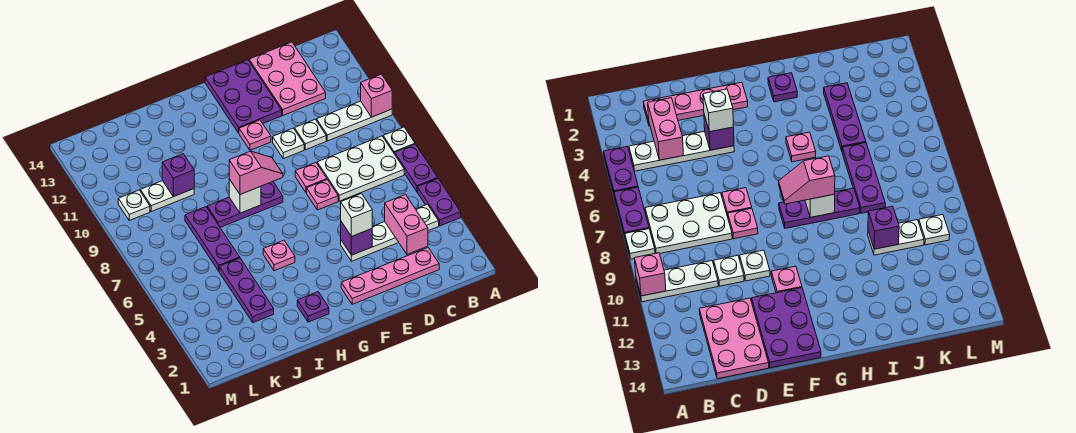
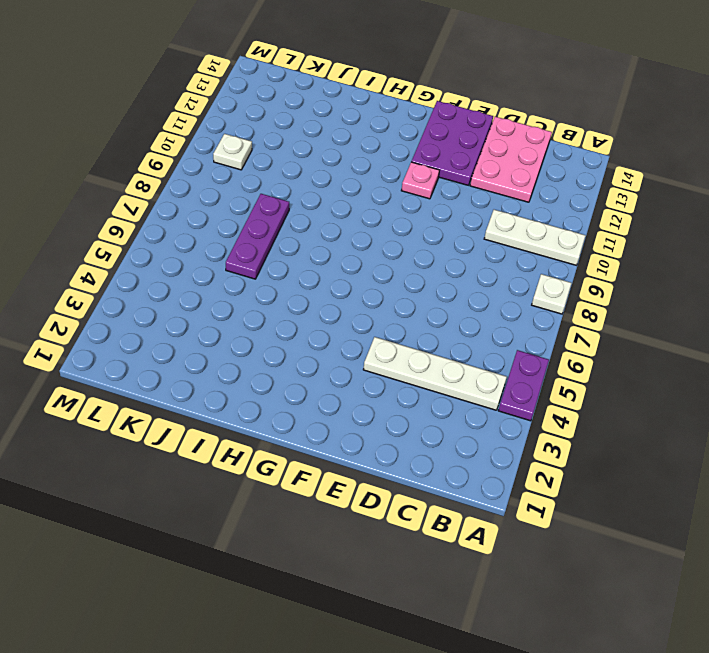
none -> purple 1x2 plate [395,144,438,191]
none -> white 2x3 plate [317,136,404,201]
none -> pink 1x4 plate [341,248,439,304]

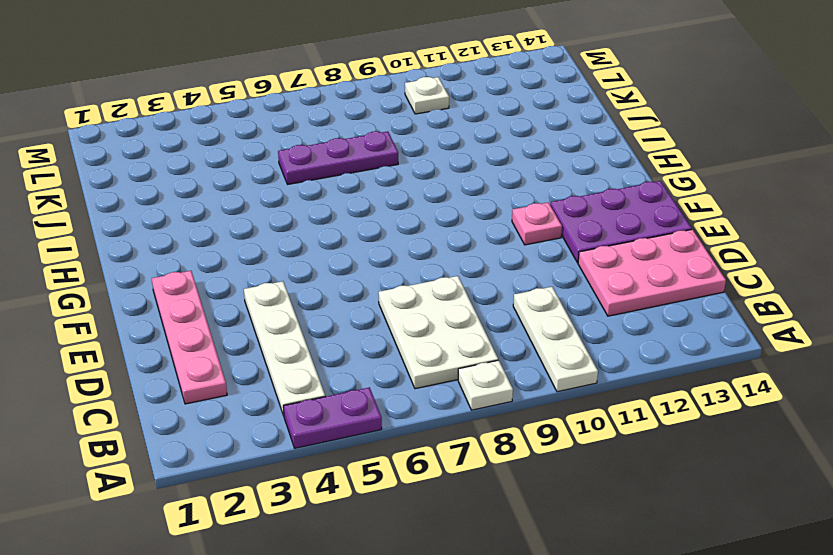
none -> purple 1x2 plate [395,144,438,191]
none -> white 1x1 plate [295,119,326,150]
none -> pink 1x1 plate [307,180,338,210]

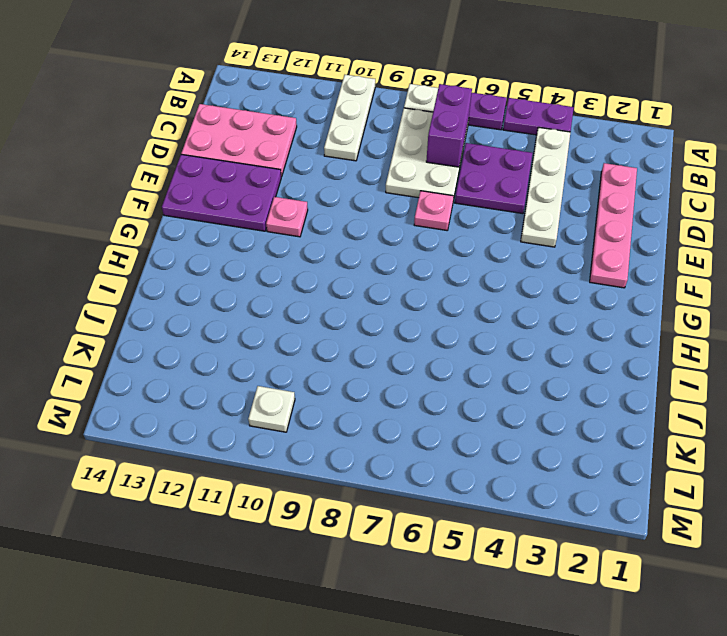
purple 1x2 brick [426,84,472,167] -> none
purple 2x2 plate [455,143,532,214] -> none
none -> white 1x1 plate [295,119,326,150]
none -> pink 1x1 plate [295,163,327,193]
none -> white 1x1 plate [273,128,304,159]

